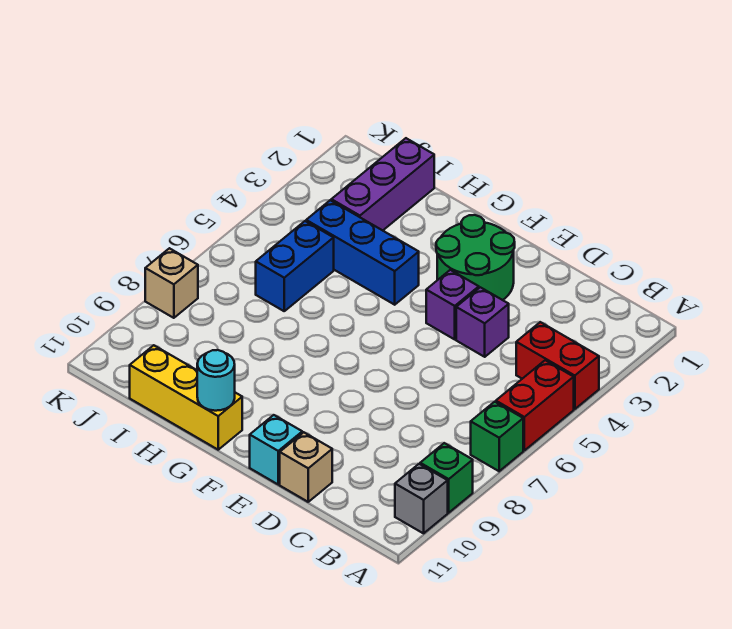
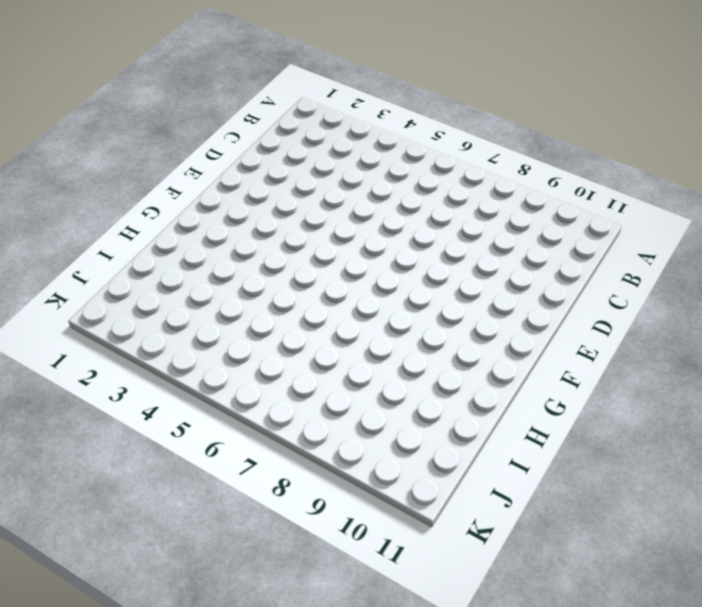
none -> red 1x2 brick [516,322,599,409]
none -> red 1x2 brick [496,360,574,450]
none -> green 1x1 brick [471,402,523,471]

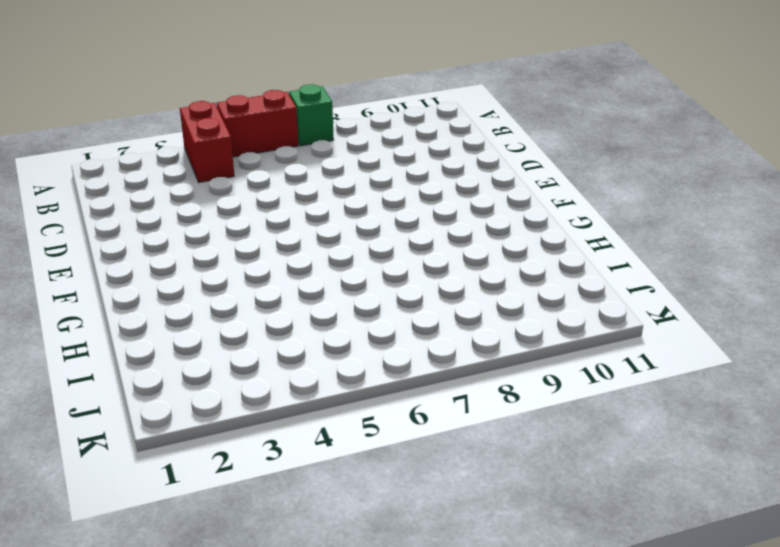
none -> green 1x1 brick [420,443,473,513]
none -> grey 1x1 brick [395,464,448,533]
none -> purple 1x1 brick [456,287,509,357]

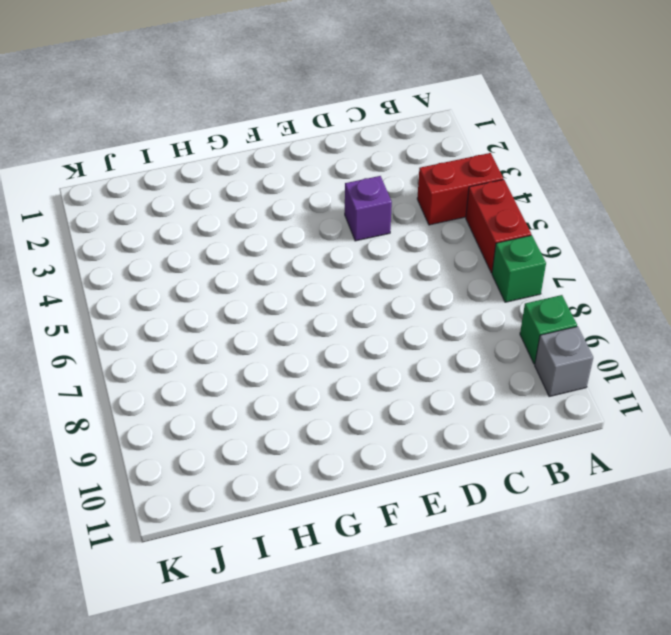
none -> tan 1x1 brick [280,432,332,502]
none -> green 2x2 round brick [436,215,515,300]
none -> purple 1x1 brick [426,270,479,339]

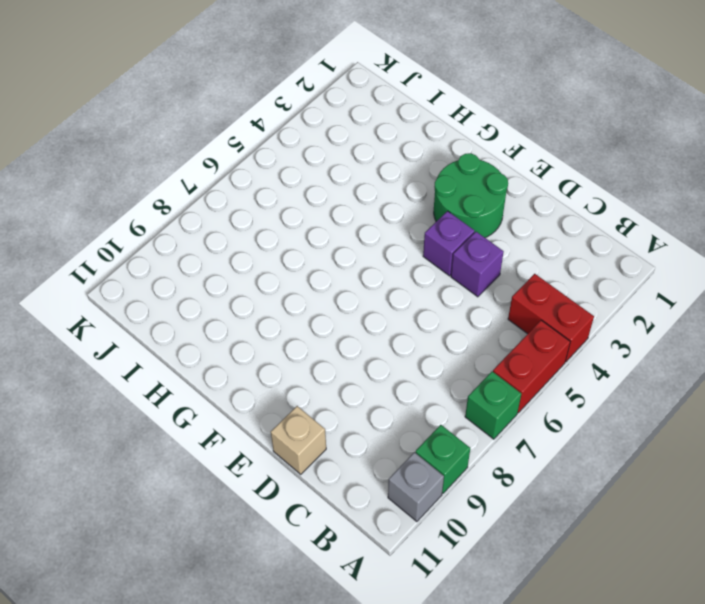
none -> cyan 1x1 brick [250,415,302,484]
none -> blue 1x3 brick [306,200,419,305]
none -> yellow 1x3 brick [130,345,242,450]

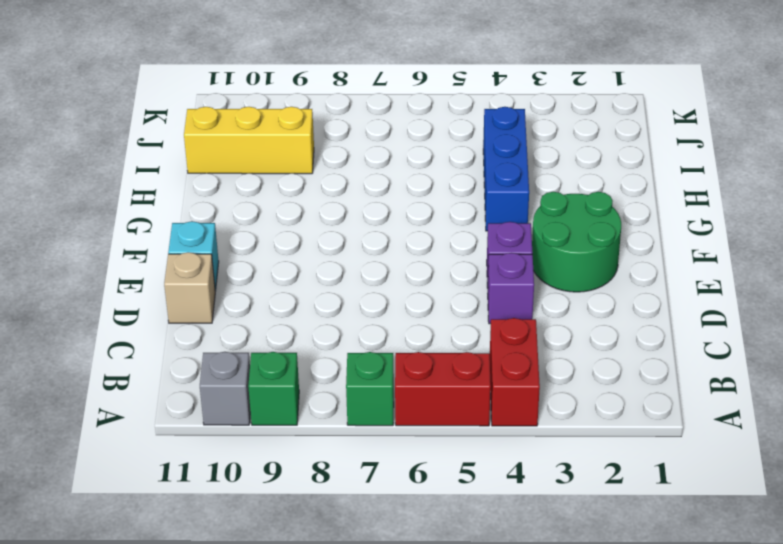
yellow 1x3 brick [184,107,314,174] -> yellow 1x3 brick turned to [130,345,242,450]
none -> purple 1x3 brick [331,138,434,230]
none -> blue 1x2 brick [256,221,334,311]
none -> tan 1x1 brick [145,248,198,318]

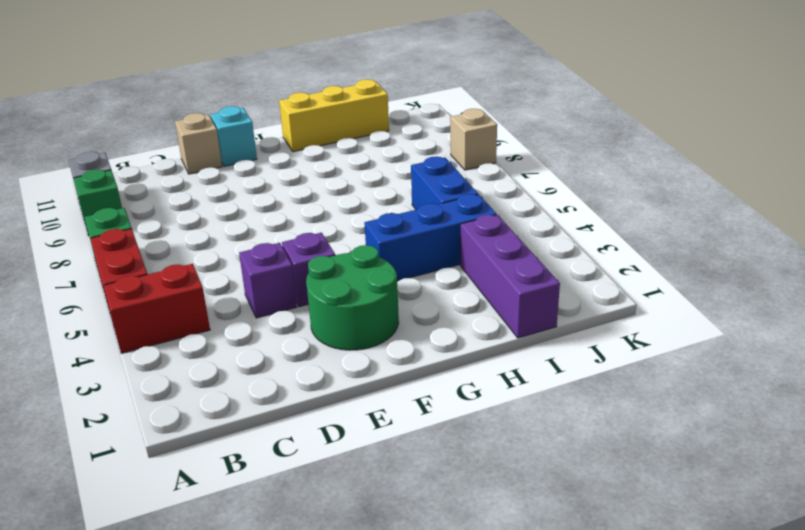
none -> cyan 1x1 round brick [197,350,235,411]

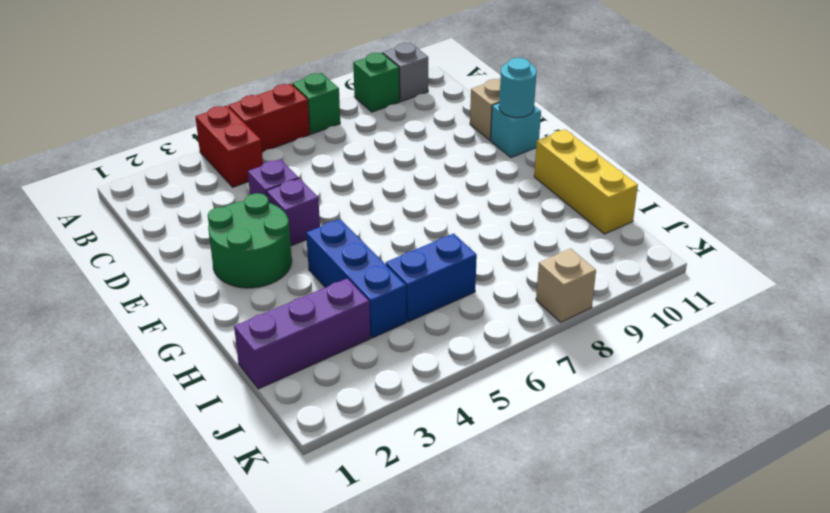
cyan 1x1 round brick [499,58,537,118] -> cyan 1x1 round brick moved to [197,350,235,411]

